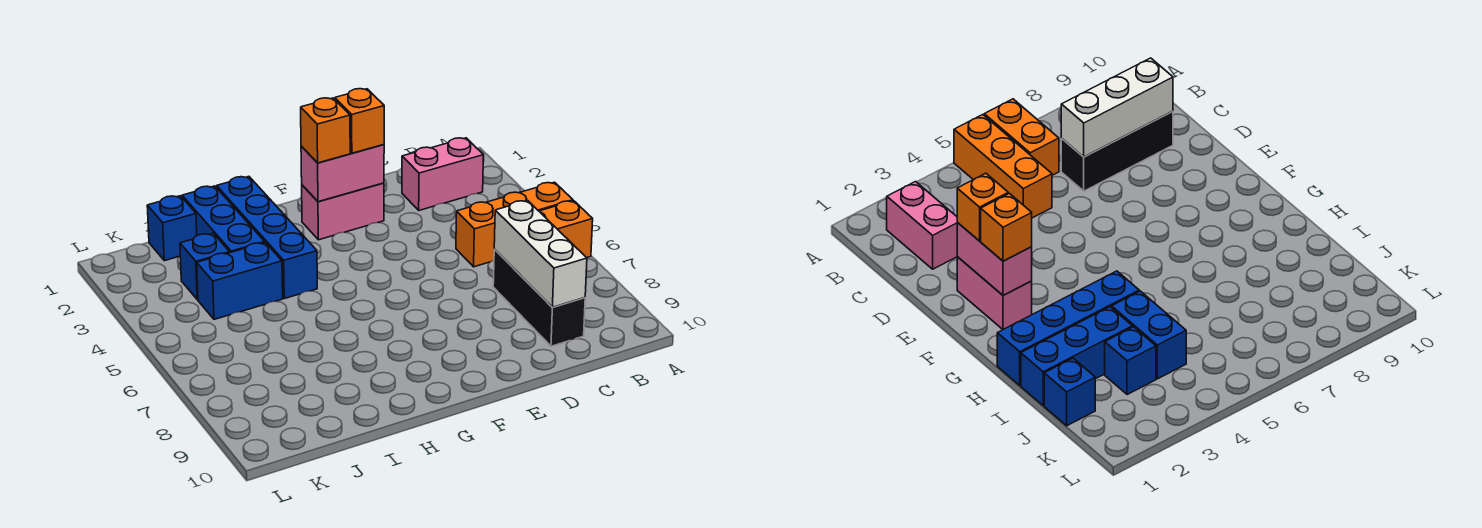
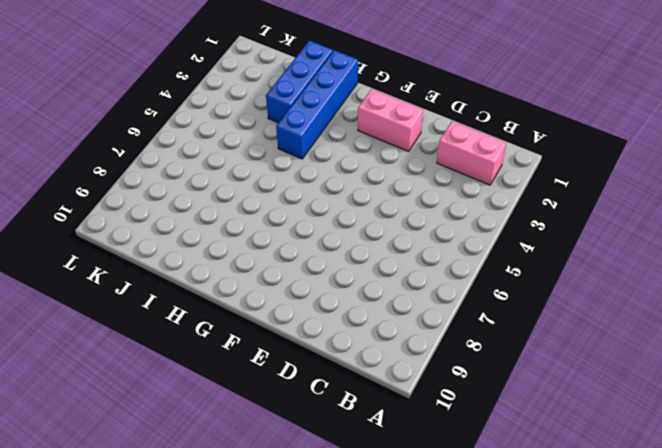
none -> orange 1x3 brick [456,182,573,267]
none -> orange 1x2 brick [539,201,593,258]
none -> black 1x3 brick [493,249,585,346]

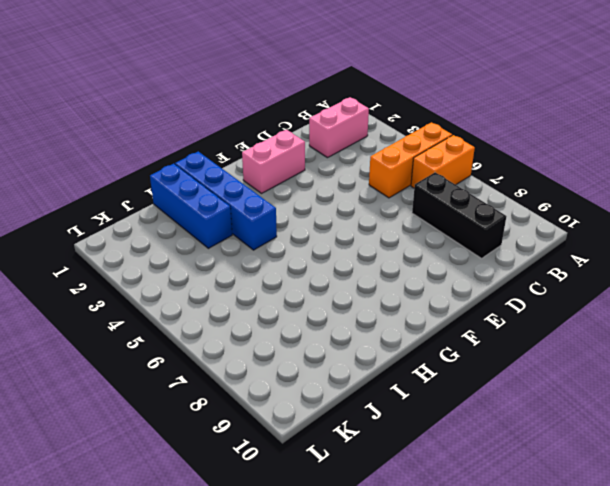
none -> blue 1x2 brick [197,243,283,319]
none -> blue 1x1 brick [147,196,197,261]
none -> blue 1x1 brick [180,233,230,300]

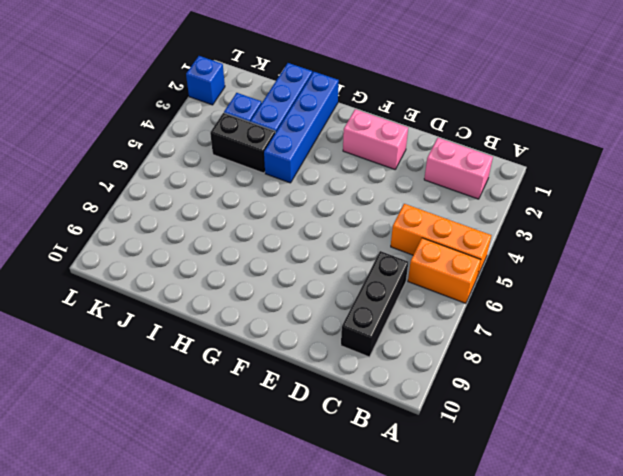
black 1x2 brick [210,113,275,173] -> blue 1x2 brick [197,243,283,319]
blue 1x1 brick [186,56,225,105] -> blue 1x1 brick moved to [147,196,197,261]
none -> white 1x3 brick [494,201,587,307]
none -> pink 1x2 brick [301,145,384,202]
none -> orange 1x1 brick [335,89,384,153]

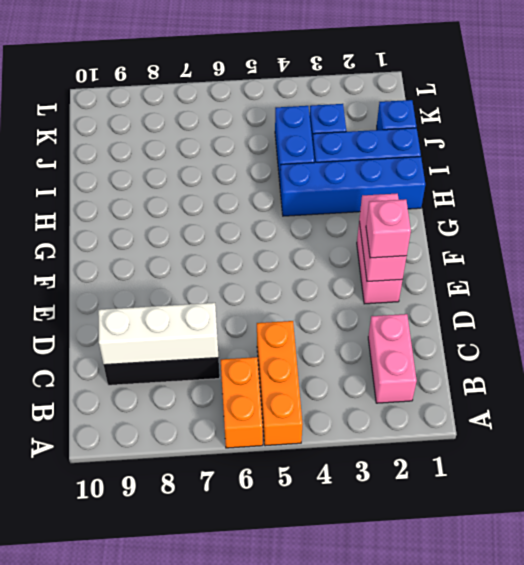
pink 1x1 brick [366,199,411,258] -> orange 1x1 brick [335,89,384,153]
none -> orange 1x1 brick [301,98,350,163]

